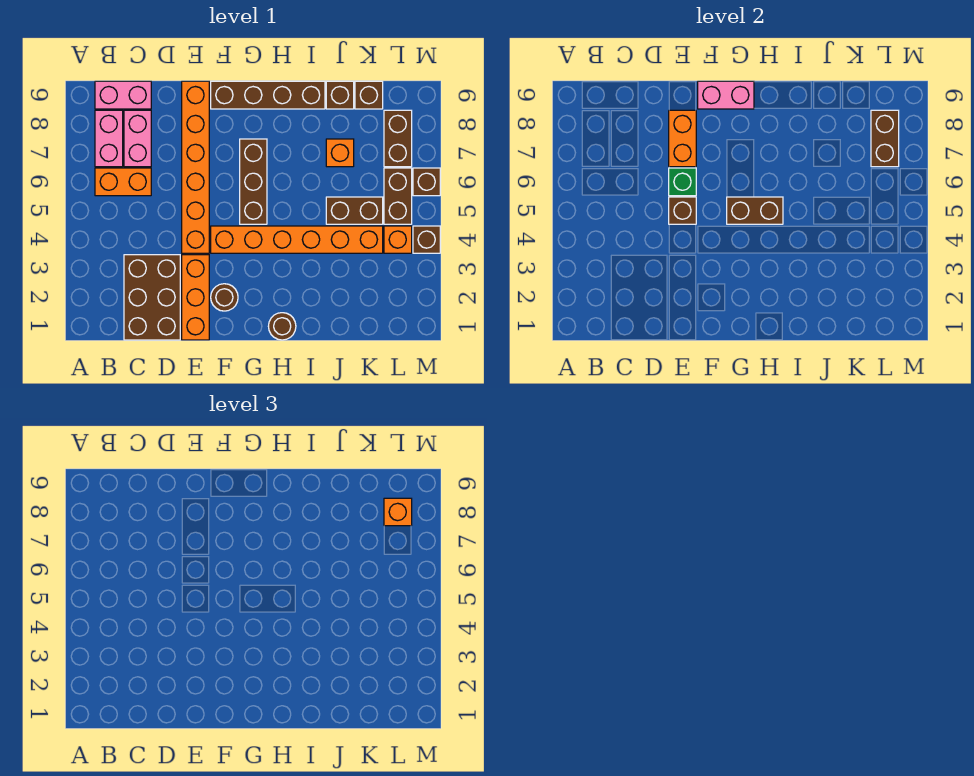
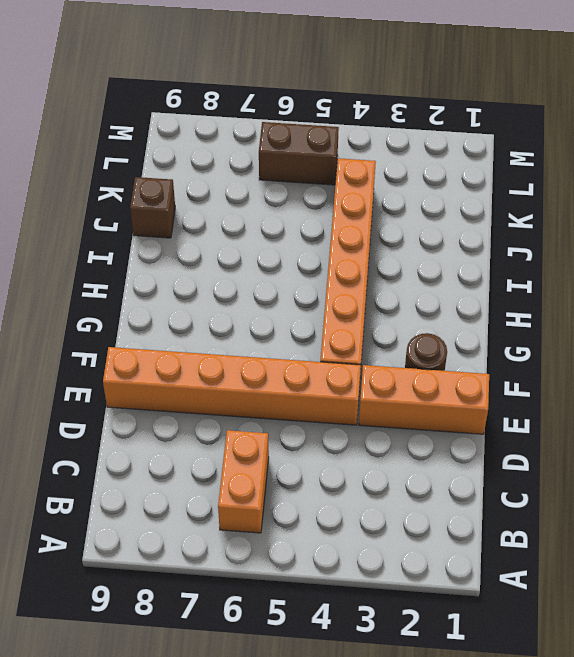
none -> pink 1x2 brick [95,110,123,167]
none -> pink 1x2 brick [95,81,151,109]
none -> brown 2x3 brick [124,255,180,340]

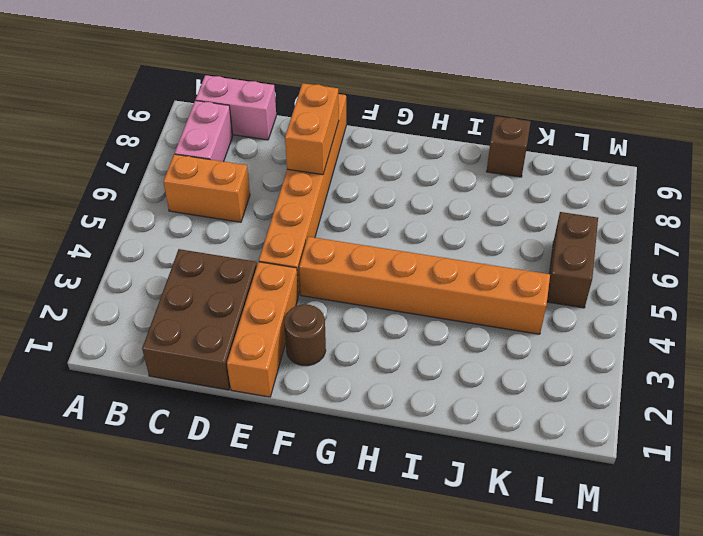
none -> pink 1x2 brick [124,110,151,167]
none -> brown 1x4 brick [211,81,325,109]
none -> brown 1x3 brick [240,139,267,224]

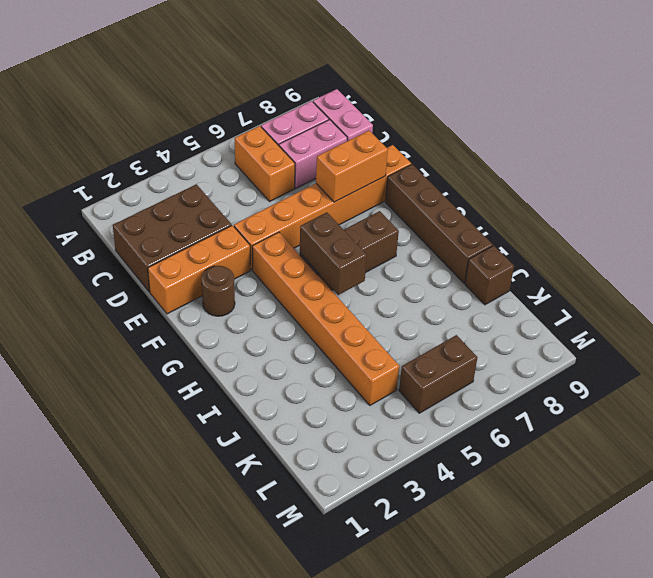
none -> brown 1x1 round brick [268,313,296,340]
none -> brown 1x2 brick [326,197,383,224]
none -> orange 1x1 brick [326,139,354,167]

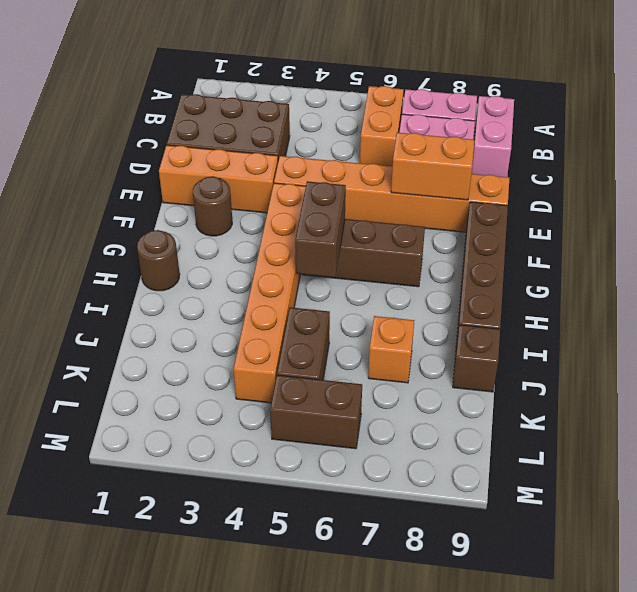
none -> brown 1x1 brick [355,81,383,109]
none -> orange 1x1 brick [384,226,412,253]
none -> brown 1x2 brick [384,110,412,167]

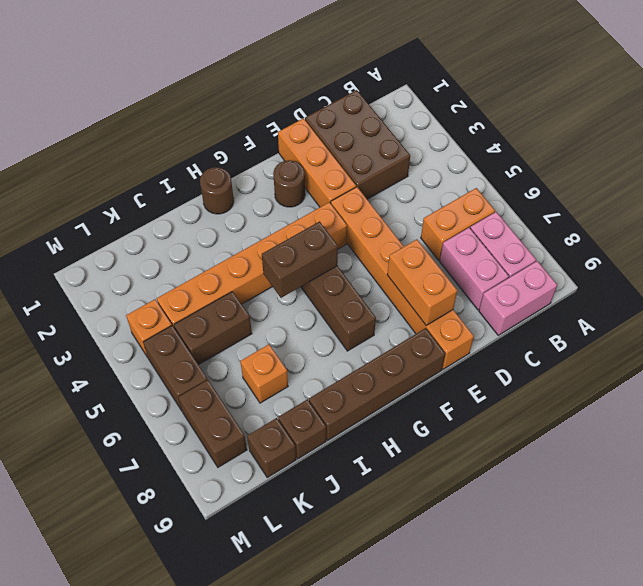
none -> brown 1x1 brick [413,226,440,253]
none -> brown 1x1 brick [413,168,440,196]
none -> brown 1x1 brick [669,197,696,224]

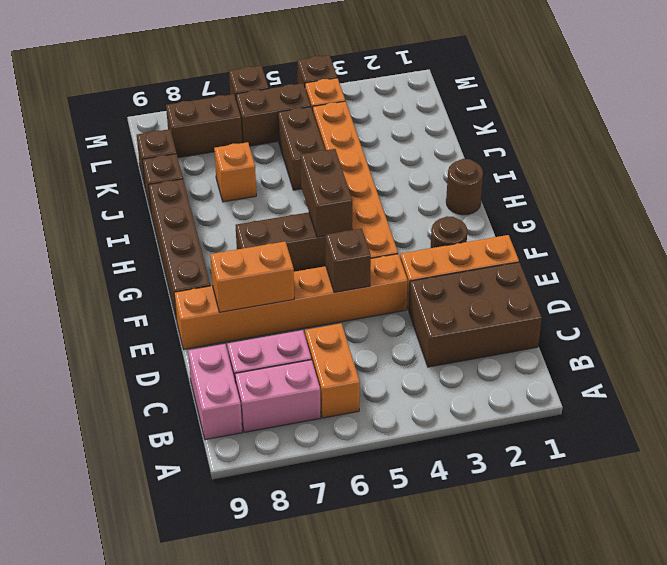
none -> green 1x1 brick [669,168,696,196]
none -> pink 1x2 brick [698,81,754,109]
none -> brown 1x2 brick [871,110,899,167]

